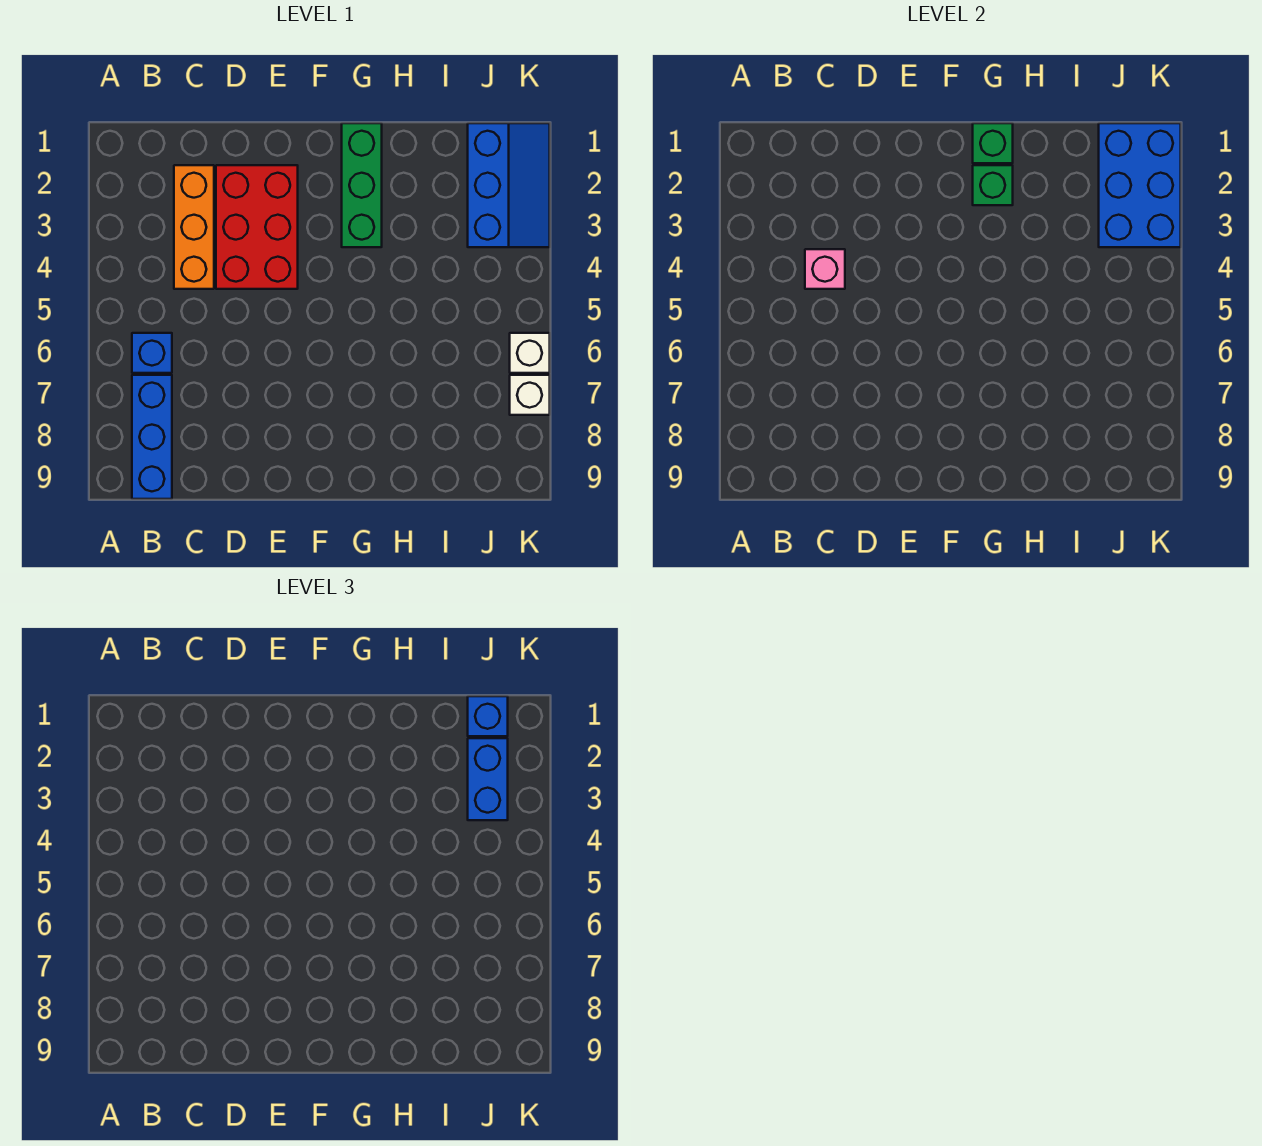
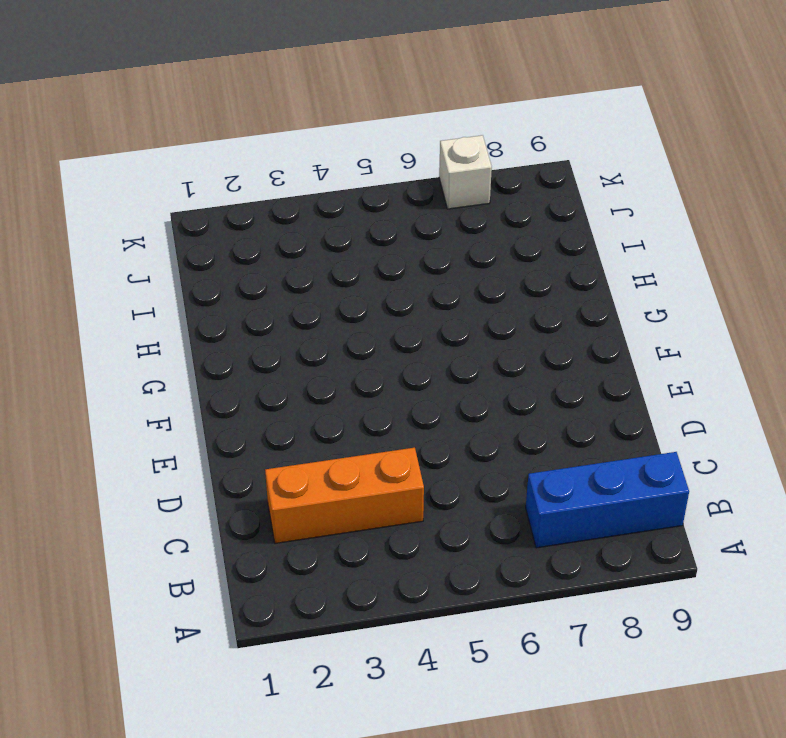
none -> blue 1x1 brick [132,333,172,373]
none -> red 2x3 brick [216,165,298,289]
none -> green 1x3 brick [342,123,382,247]

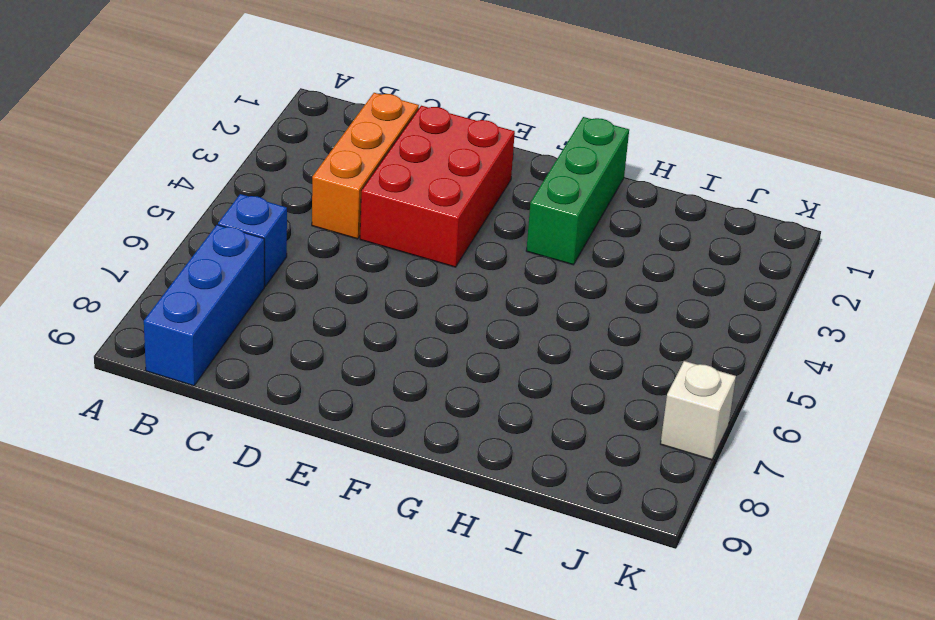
none -> blue 2x3 slope [468,123,550,247]
none -> white 1x1 brick [510,333,550,373]
none -> pink 1x1 brick [805,249,845,289]

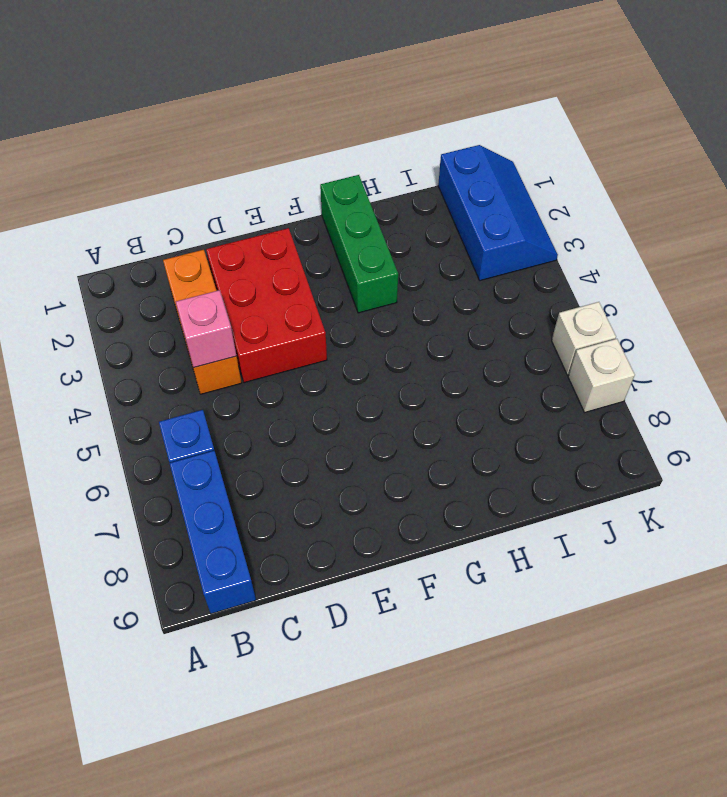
none -> green 1x1 brick [973,123,1013,163]
none -> green 1x1 brick [973,165,1013,205]
none -> blue 2x3 brick [1099,123,1181,247]

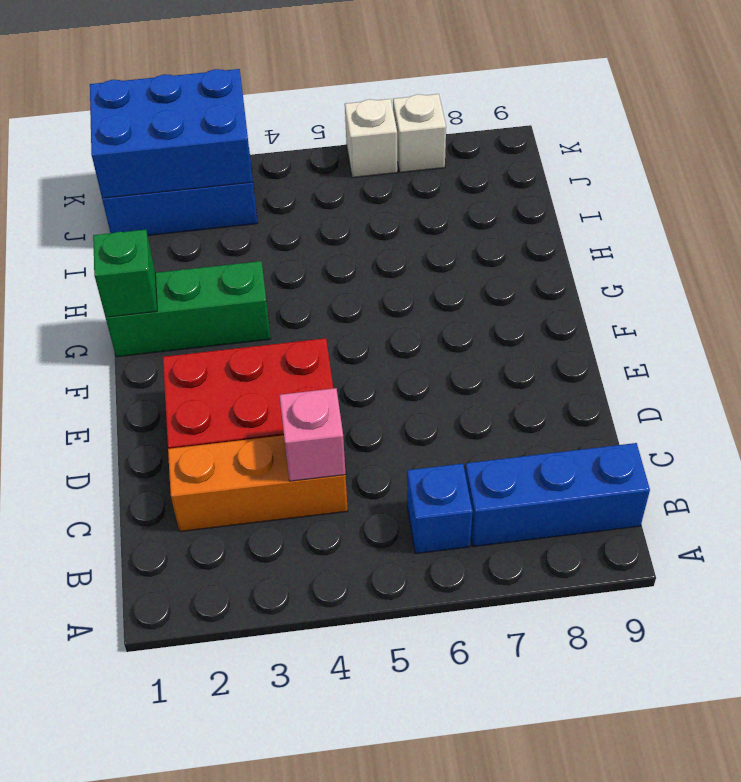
none -> green 1x1 brick [973,165,1013,205]
none -> blue 1x1 brick [468,696,508,736]
none -> blue 1x2 brick [468,738,508,820]

